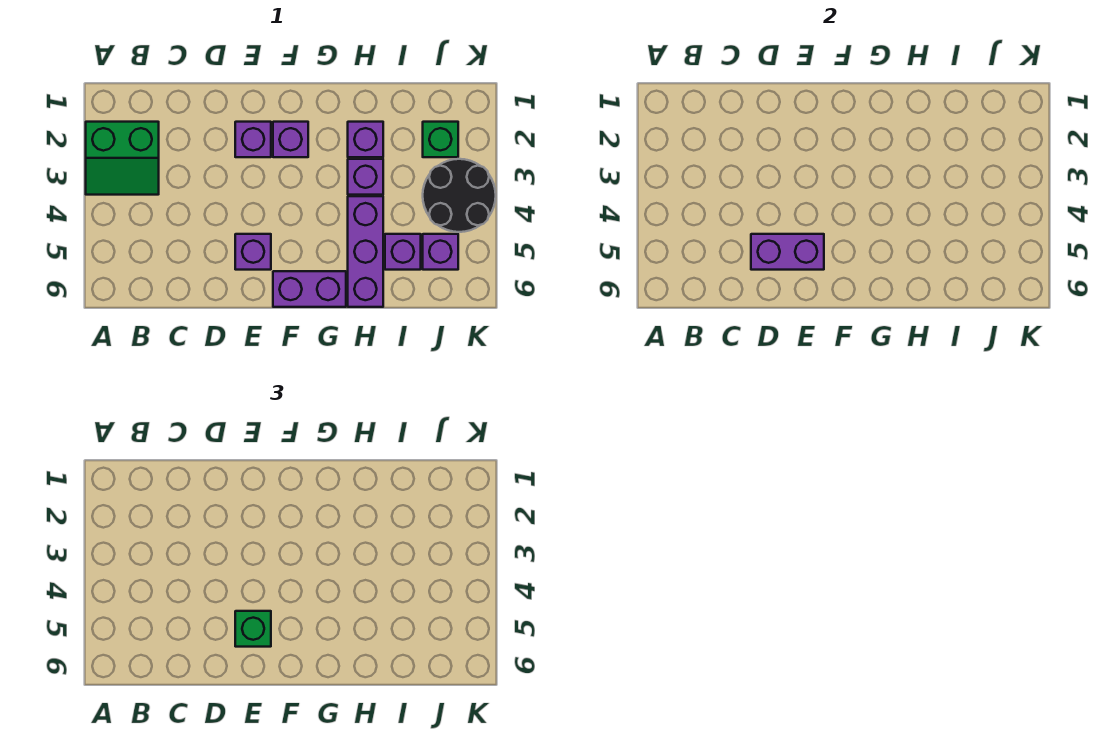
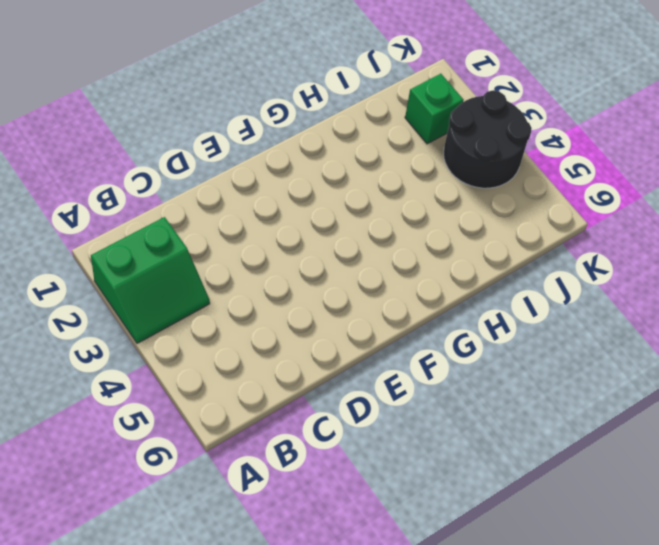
none -> purple 1x1 brick [235,122,271,157]
none -> purple 1x1 brick [235,234,271,270]
none -> purple 1x1 brick [273,122,308,157]

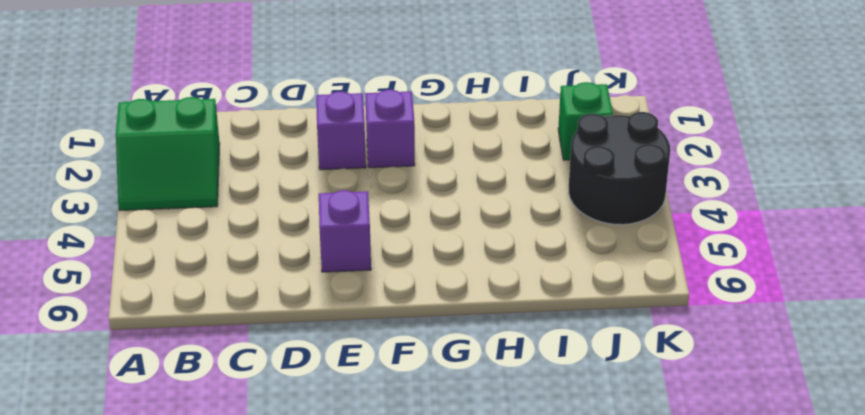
none -> purple 1x2 brick [273,271,346,307]
none -> purple 1x1 brick [348,122,383,157]
none -> purple 1x1 brick [348,159,383,195]

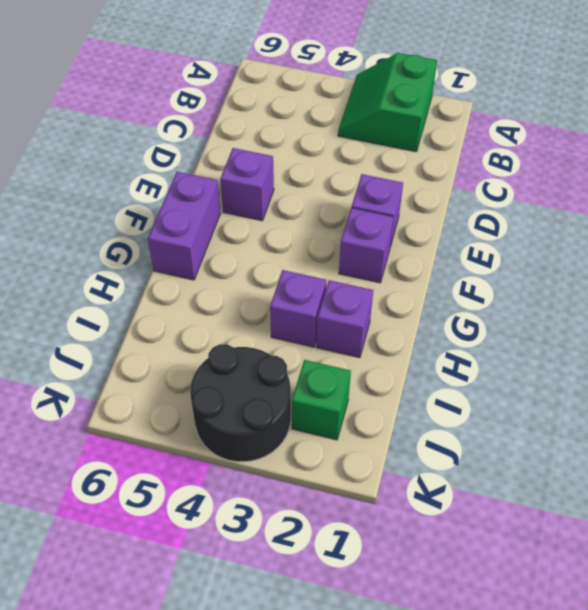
none -> purple 1x3 brick [348,196,383,307]
none -> purple 1x1 brick [385,234,421,270]
none -> purple 1x1 brick [423,234,458,270]

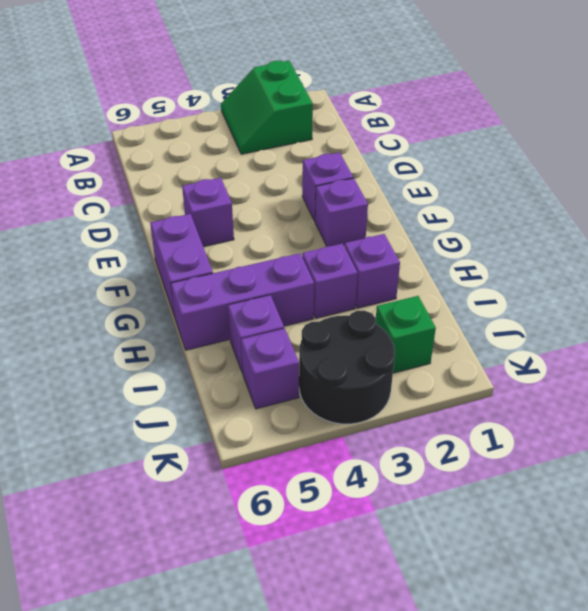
none -> purple 1x2 brick [751,234,824,270]
none -> green 1x1 brick [235,611,271,647]

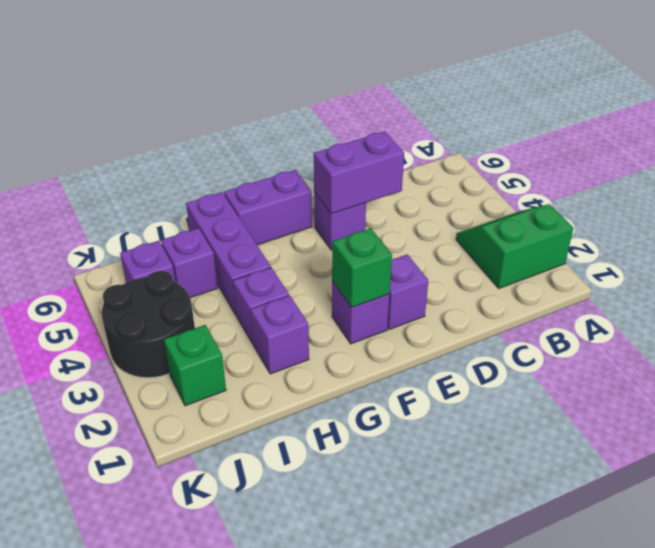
green 1x1 brick [332,228,392,307] -> green 1x1 brick moved to [235,611,271,647]

